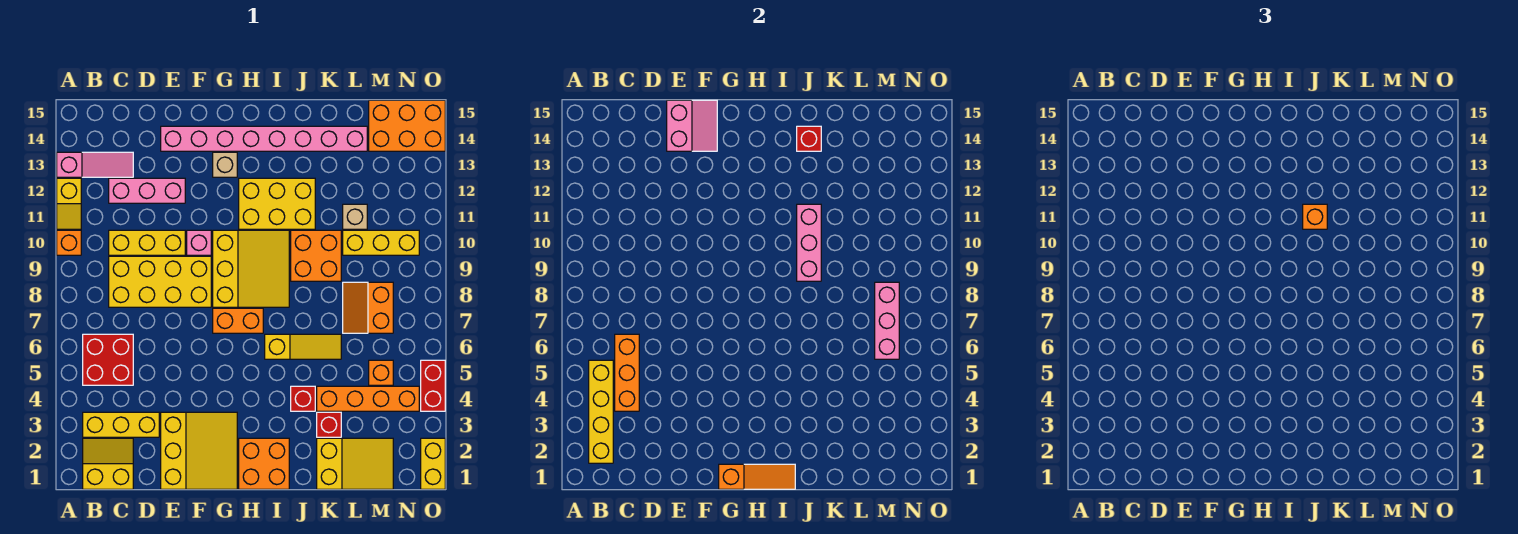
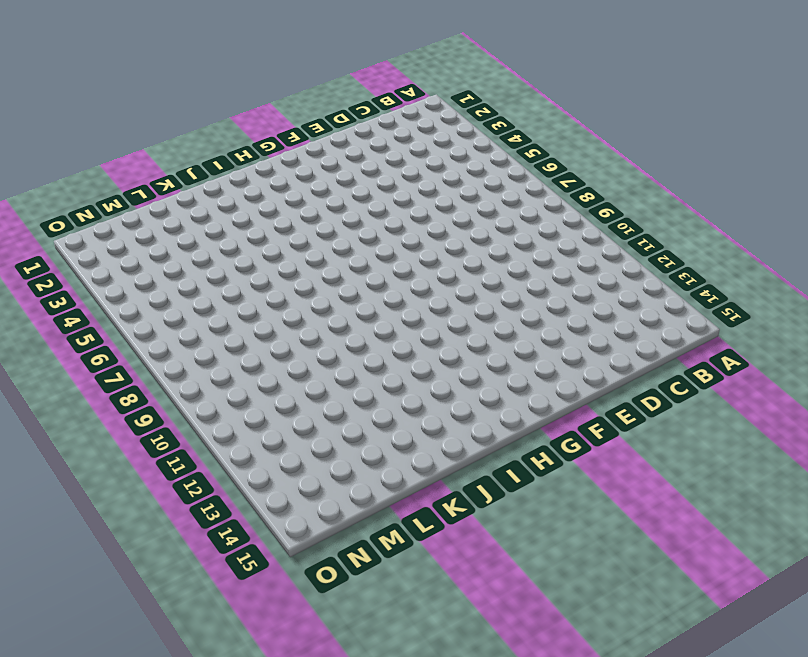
none -> orange 1x1 brick [57,230,81,255]
none -> yellow 1x2 slope [57,178,81,229]
none -> pink 1x3 slope [57,152,133,177]
none -> yellow 2x2 slope [83,438,133,489]

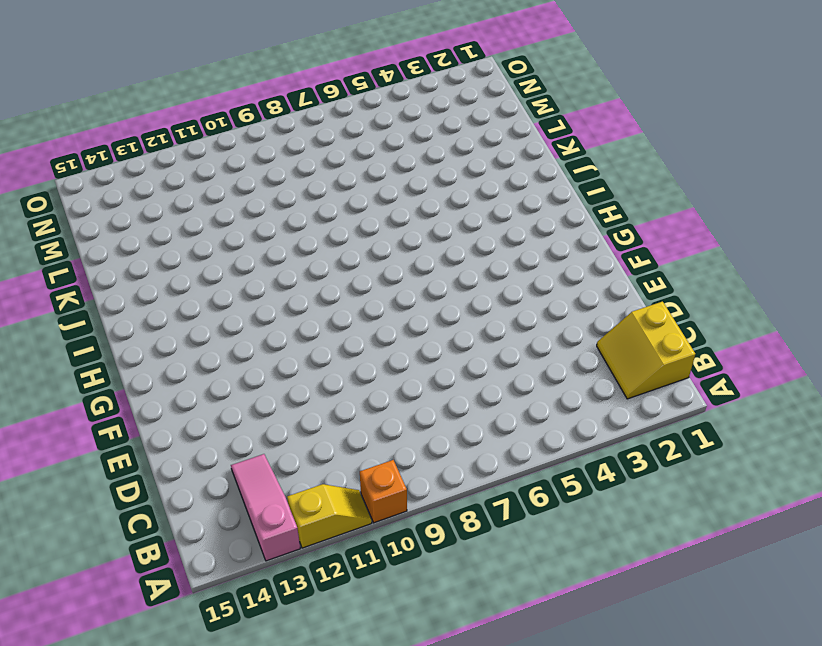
none -> yellow 1x3 brick [83,412,159,437]
none -> red 2x2 brick [83,334,133,385]
none -> yellow 2x4 brick [109,256,211,307]
none -> yellow 1x3 brick [109,230,185,255]

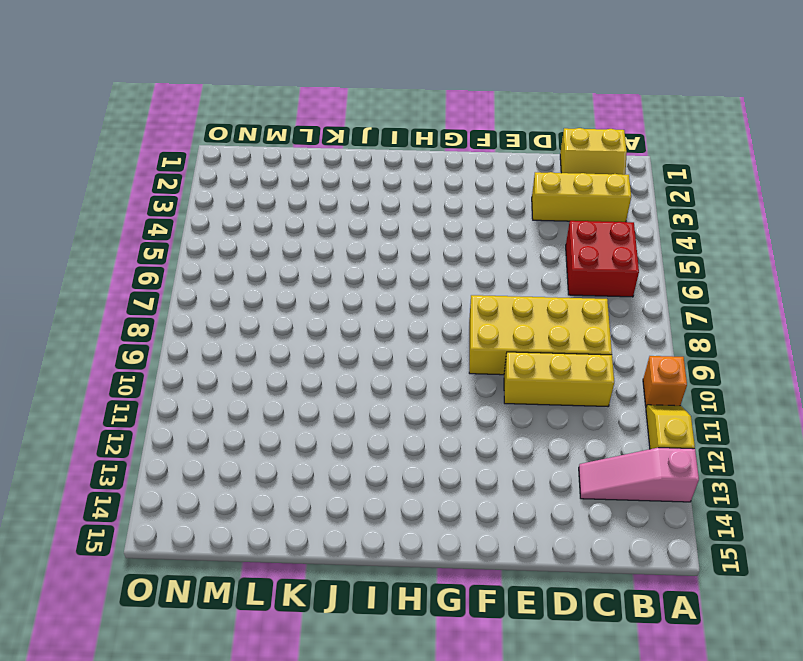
none -> pink 1x3 brick [109,178,185,203]
none -> yellow 3x3 slope [161,412,237,489]
none -> pink 1x8 brick [161,126,367,151]
none -> pink 1x1 brick [187,230,211,255]

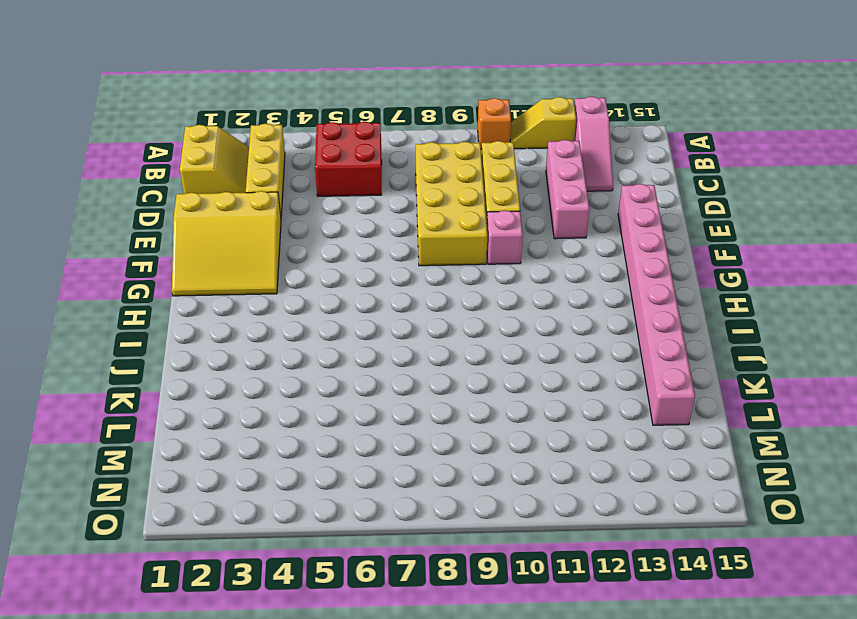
none -> orange 1x2 brick [213,308,263,333]
none -> yellow 3x3 slope [213,230,289,307]
none -> tan 1x1 brick [213,152,237,177]
none -> orange 2x2 brick [239,438,289,489]

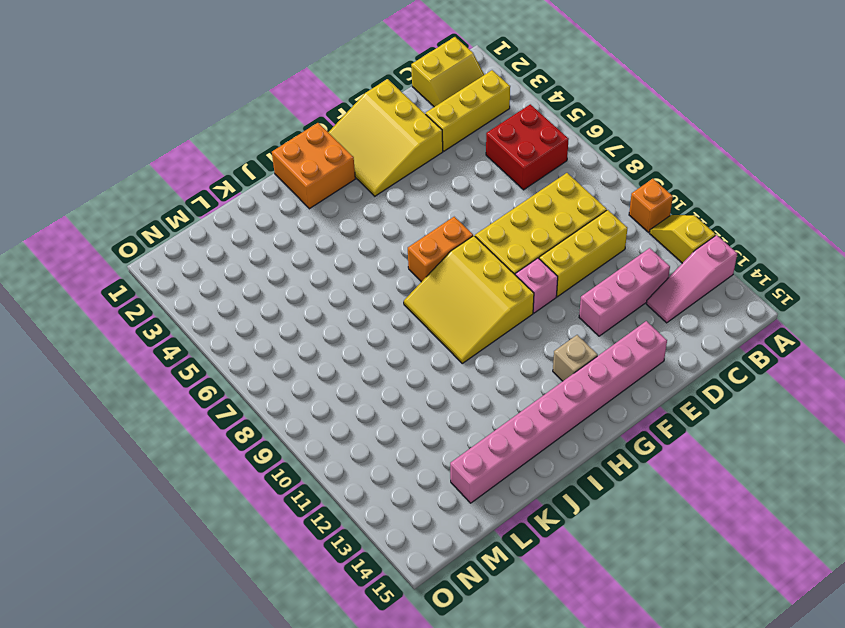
none -> yellow 2x3 brick [239,178,315,229]
none -> yellow 1x3 slope [265,334,341,359]
none -> red 1x1 brick [291,386,315,411]
none -> orange 2x2 brick [291,230,341,281]

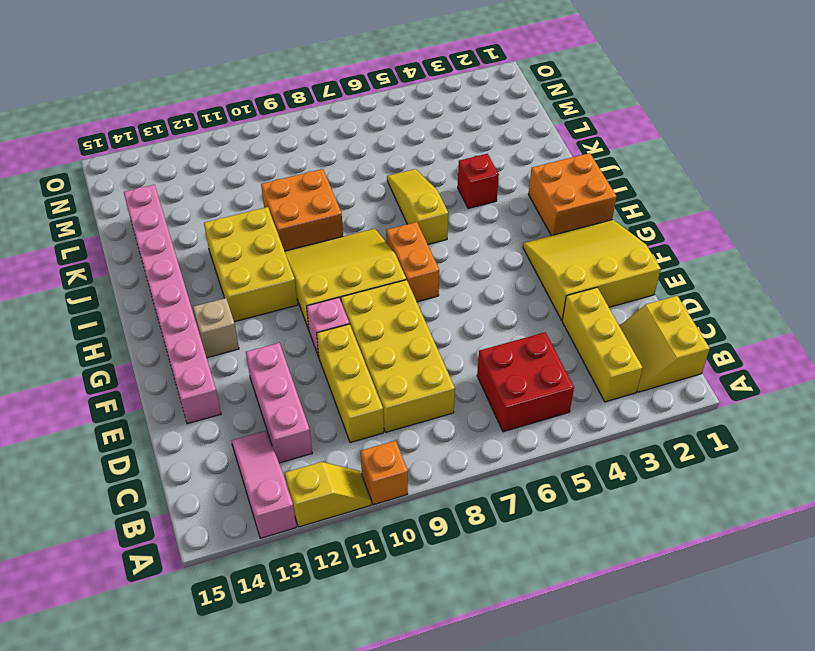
none -> yellow 2x3 slope [317,438,393,489]
none -> red 1x1 brick [317,412,341,437]
none -> orange 1x4 brick [317,386,419,411]
none -> orange 2x2 slope [343,282,393,333]

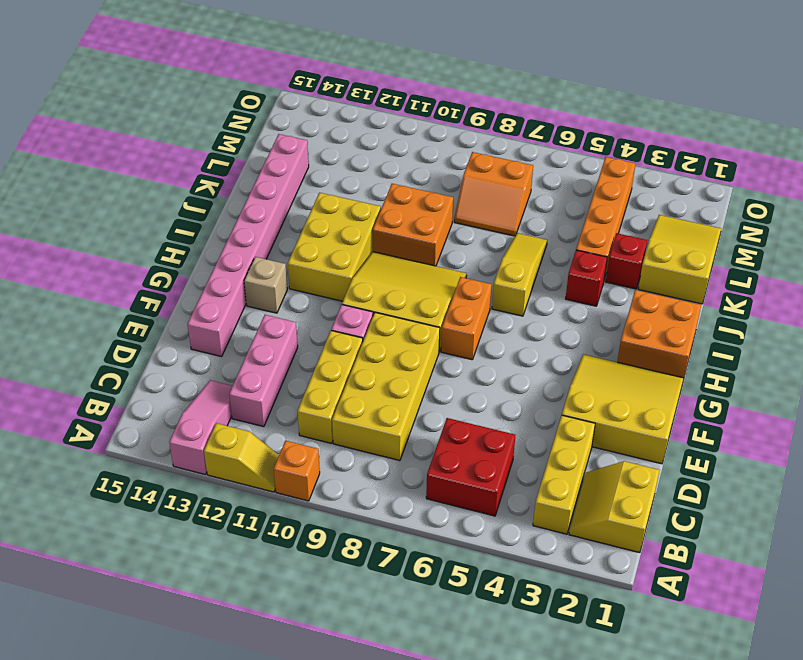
none -> yellow 1x3 brick [343,230,419,255]
none -> tan 1x1 brick [343,204,367,229]
none -> orange 1x1 brick [369,360,393,385]
none -> orange 2x3 brick [369,100,445,151]

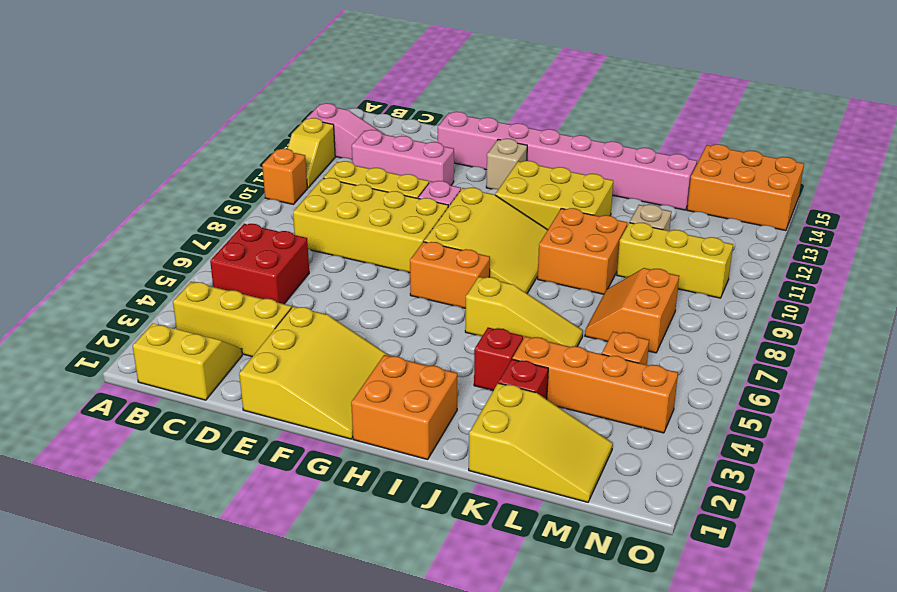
none -> yellow 1x2 brick [421,438,445,489]
none -> red 1x2 brick [421,360,445,411]
none -> yellow 1x4 brick [589,360,613,463]
none -> orange 1x3 brick [615,334,639,411]

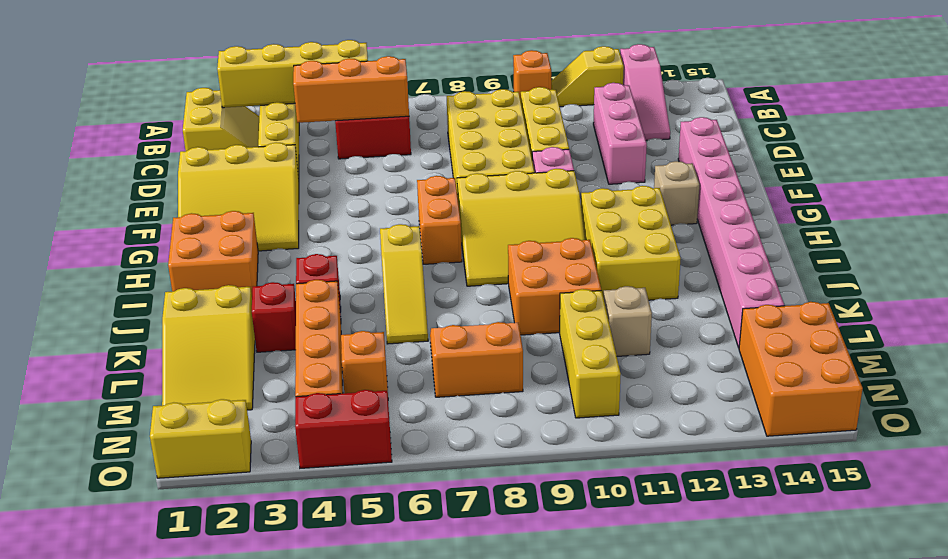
none -> pink 2x2 slope [667,100,717,151]
none -> orange 1x3 slope [719,464,795,489]
none -> pink 1x3 brick [797,204,821,281]
none -> red 1x1 brick [797,126,821,151]

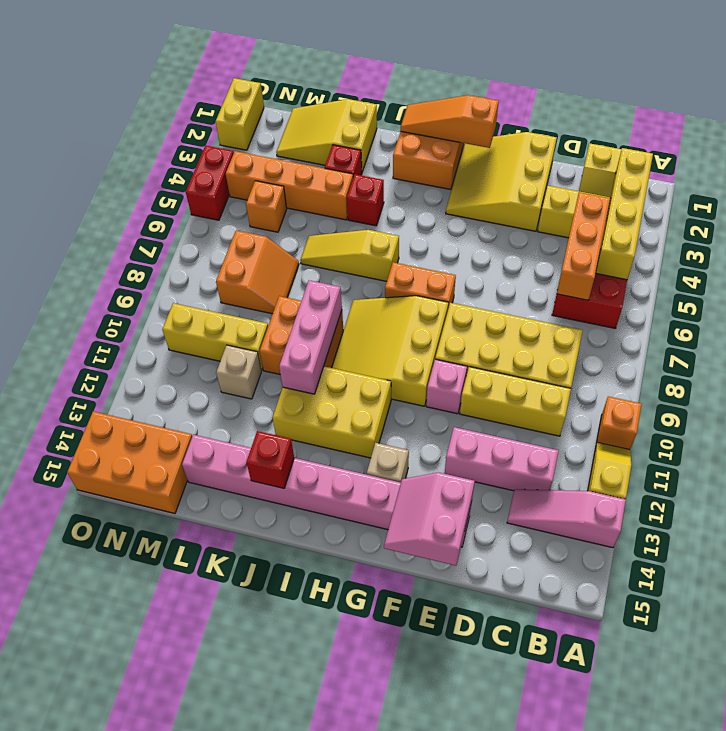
none -> pink 1x3 brick [875,282,899,359]
none -> orange 1x1 brick [1303,204,1327,229]

